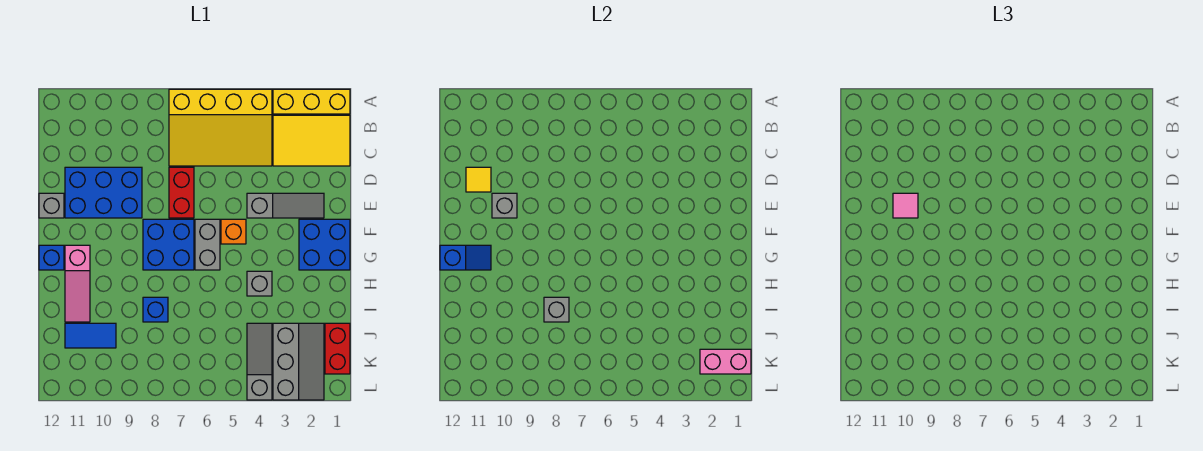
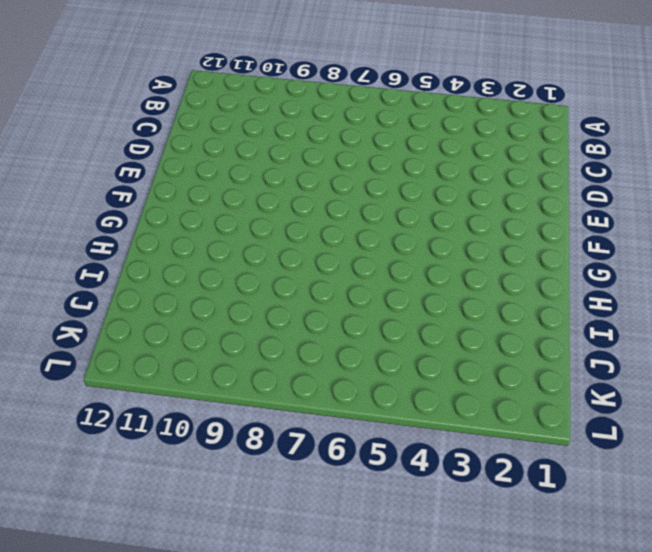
none -> yellow 1x3 brick [273,89,350,114]
none -> yellow 3x4 slope [169,89,272,166]
none -> yellow 2x3 tile [273,115,350,166]

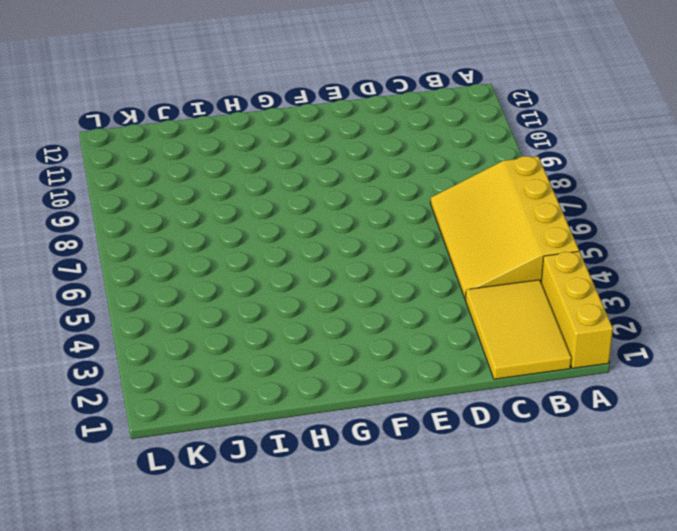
none -> red 1x2 brick [169,167,194,218]
none -> blue 2x3 brick [65,167,142,218]
none -> grey 1x3 slope [247,193,324,218]

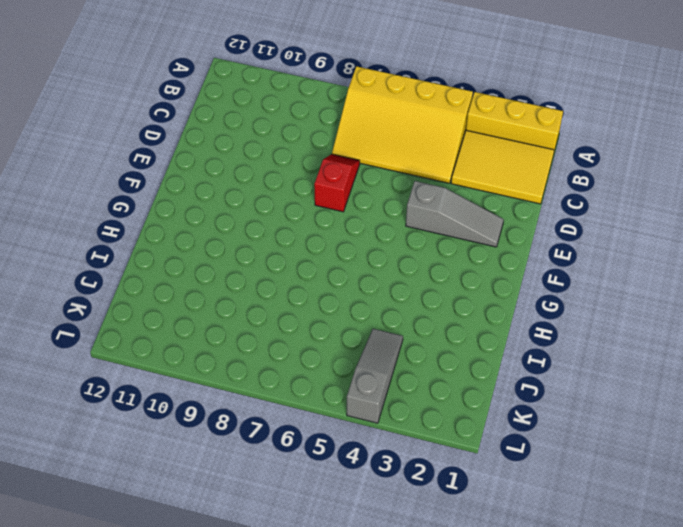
red 1x2 slope [314,154,360,212] -> red 1x2 brick [169,167,194,218]
none -> blue 2x3 brick [65,167,142,218]
none -> grey 1x1 brick [39,193,64,218]
none -> blue 2x2 brick [299,219,350,270]

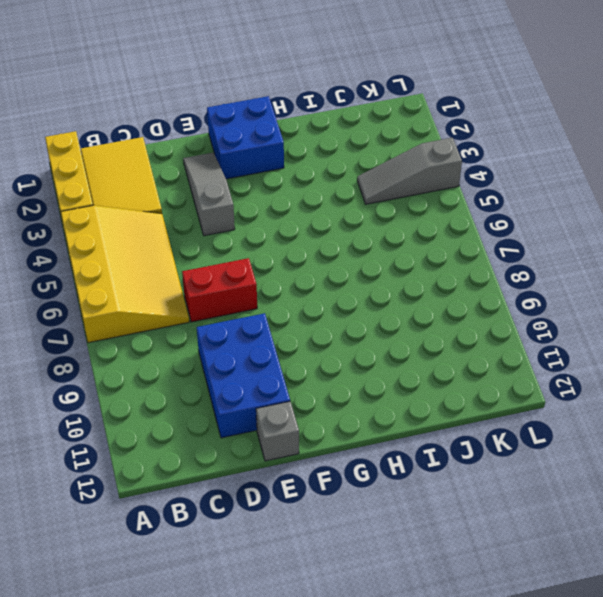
none -> orange 1x1 brick [221,219,246,244]
none -> grey 1x2 brick [195,219,220,270]
none -> blue 2x2 brick [143,219,194,270]

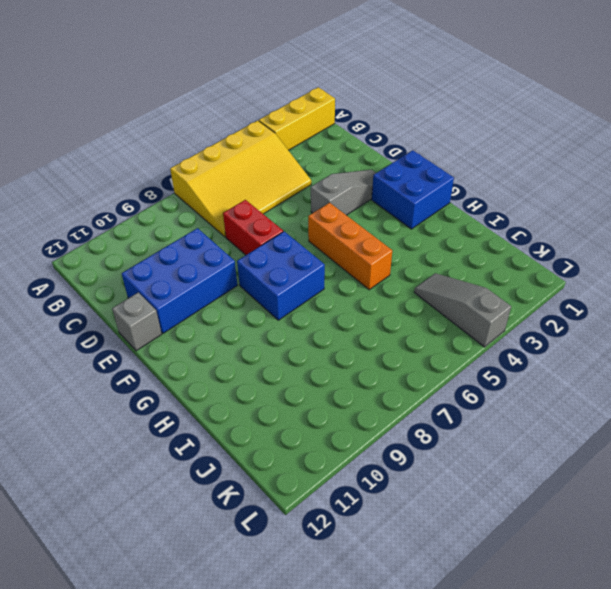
orange 1x3 brick [308,203,392,290] -> orange 1x1 brick [221,219,246,244]
none -> yellow 2x3 tile [273,115,350,166]
none -> grey 1x2 brick [195,219,220,270]
none -> pink 1x3 slope [65,245,90,322]

